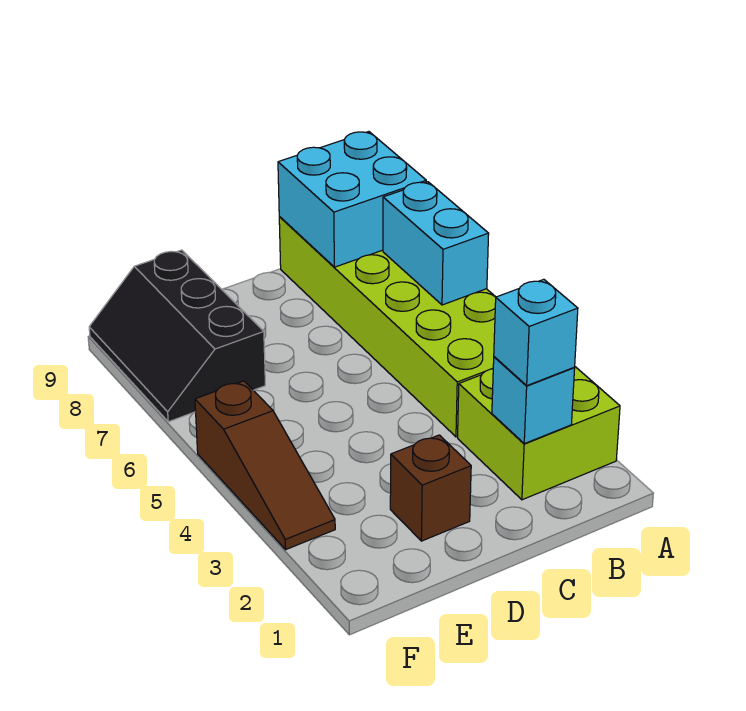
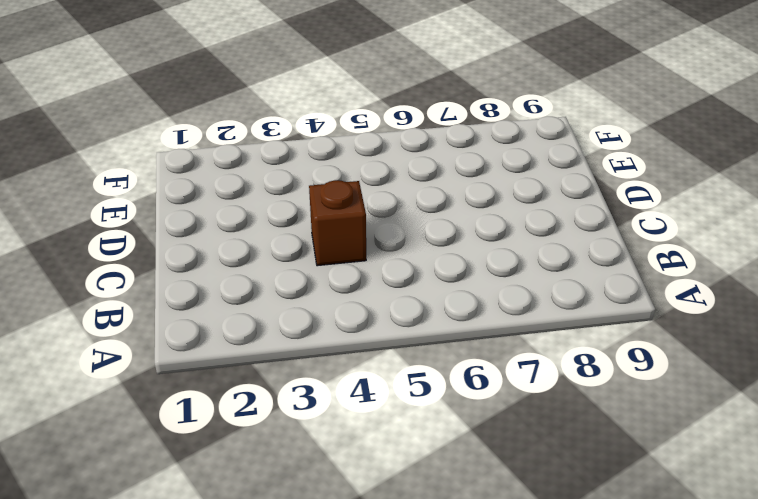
brown 1x1 brick [309,180,366,266] -> brown 1x1 brick moved to [390,435,471,541]
none -> lime 2x2 brick [458,367,620,500]
none -> lime 2x6 brick [279,217,496,437]

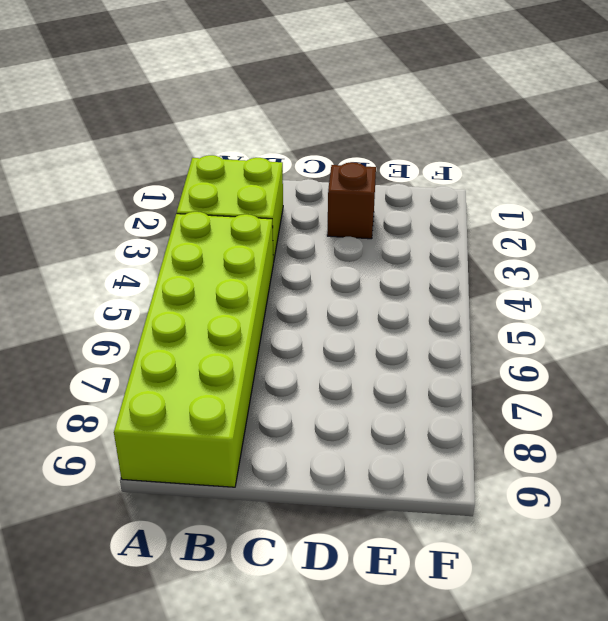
none -> black 2x3 slope [89,250,265,422]
none -> brown 1x3 slope [195,381,335,549]

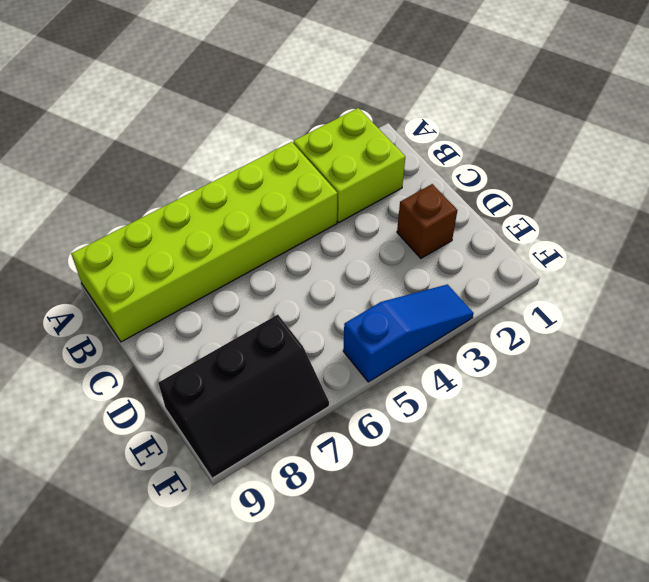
blue 1x3 slope [343,284,474,382] -> brown 1x3 slope [195,381,335,549]
none -> cyan 1x2 brick [383,182,489,305]
none -> cyan 2x2 brick [278,132,426,267]

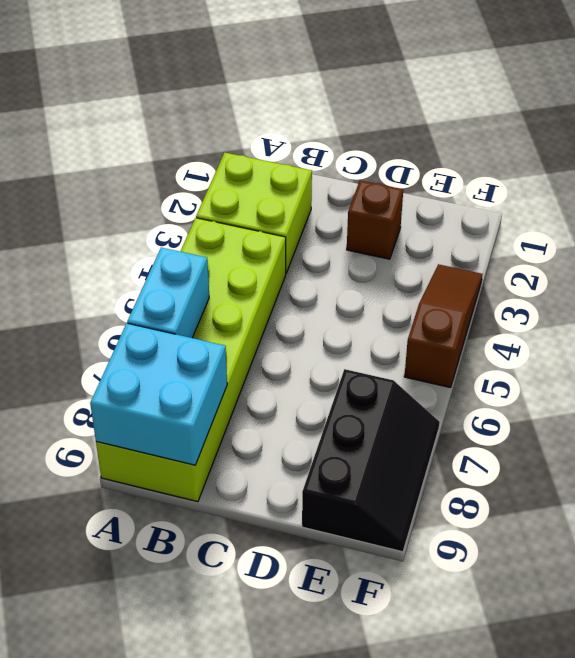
none -> cyan 1x1 brick [492,357,575,444]
none -> cyan 1x1 brick [494,279,578,386]

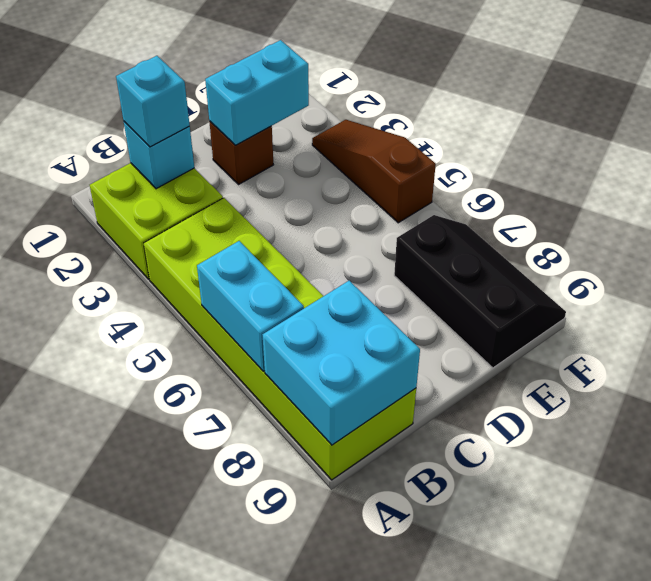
cyan 1x2 brick [205,40,309,145] -> none

